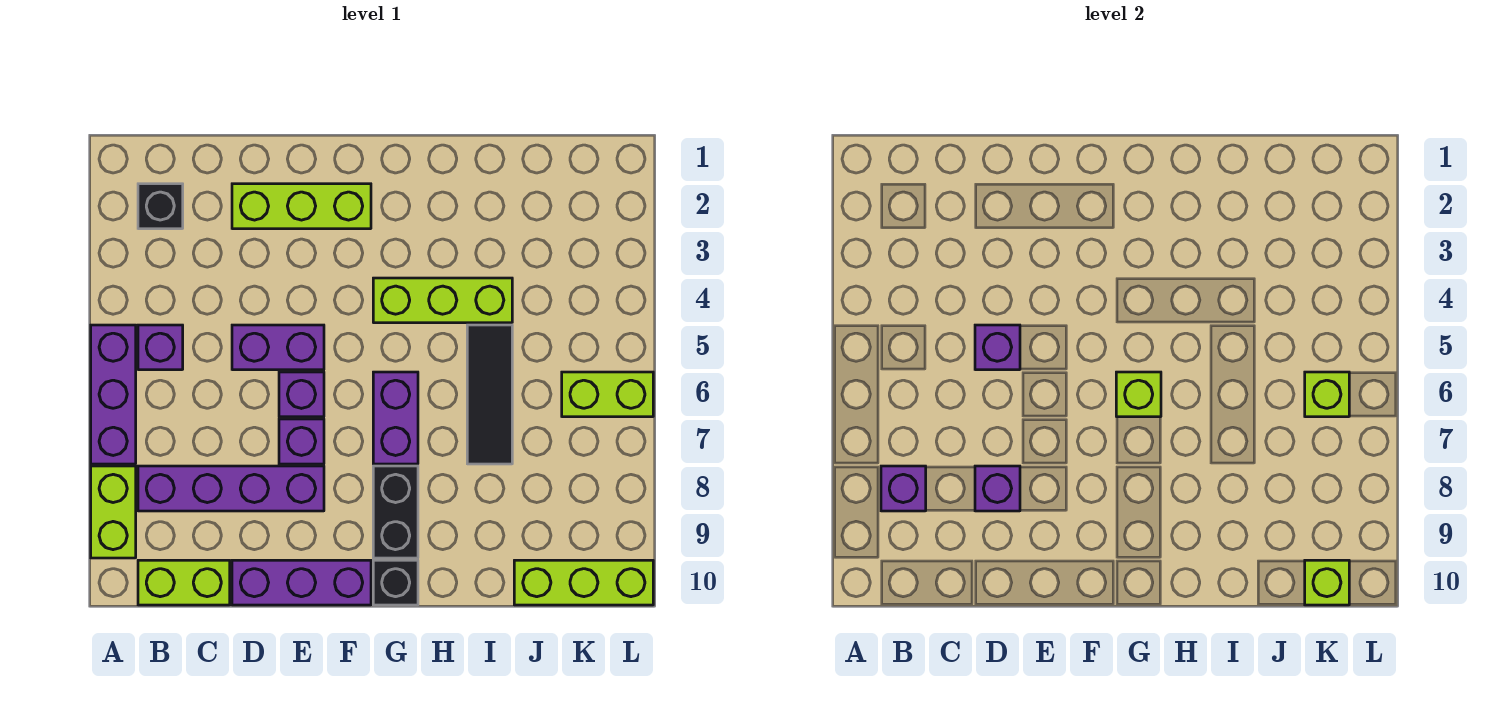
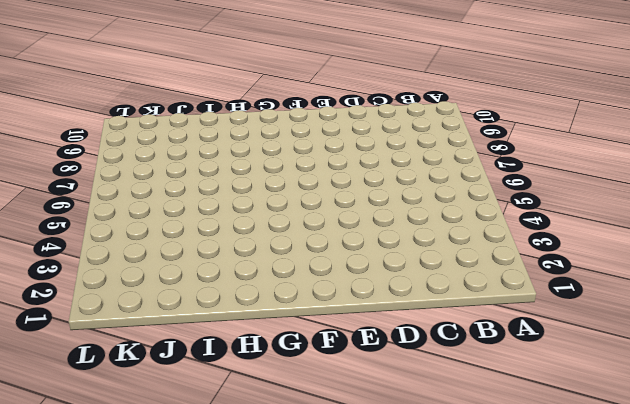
none -> purple 1x3 brick [91,325,136,464]
none -> lime 1x2 brick [91,466,136,558]
none -> black 1x1 brick [138,184,183,229]

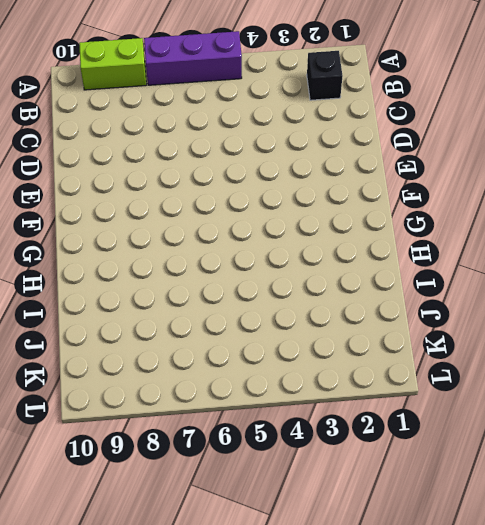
none -> purple 1x1 brick [138,325,183,370]
none -> purple 1x4 brick [138,466,324,511]
none -> lime 1x2 brick [138,560,230,605]

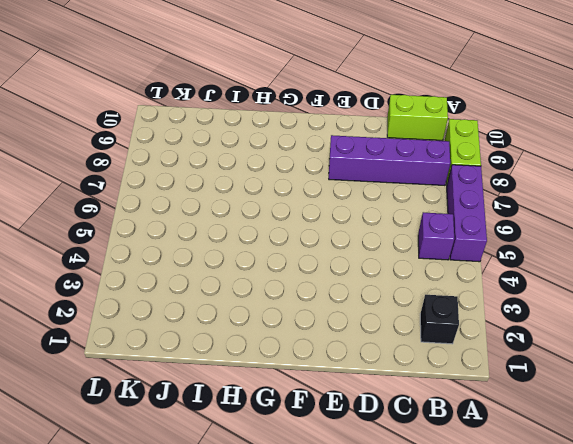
none -> lime 1x3 brick [232,184,371,229]
none -> purple 1x2 brick [232,325,324,370]
none -> purple 1x3 brick [232,560,371,605]

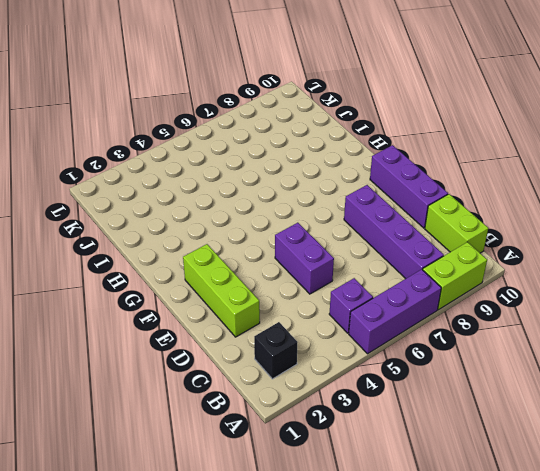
none -> purple 1x1 brick [279,372,324,417]
none -> purple 1x1 brick [279,419,324,464]
none -> lime 1x3 brick [373,278,512,323]

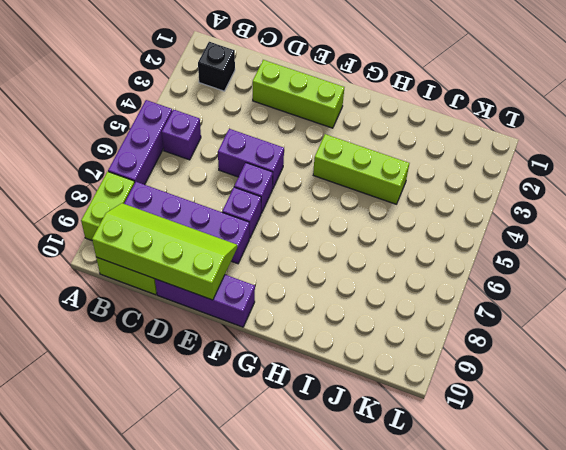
lime 2x4 slope [92,203,237,300] -> none
none -> purple 1x2 brick [373,372,418,464]
none -> black 1x2 brick [373,466,418,558]
none -> black 1x1 brick [373,560,418,605]

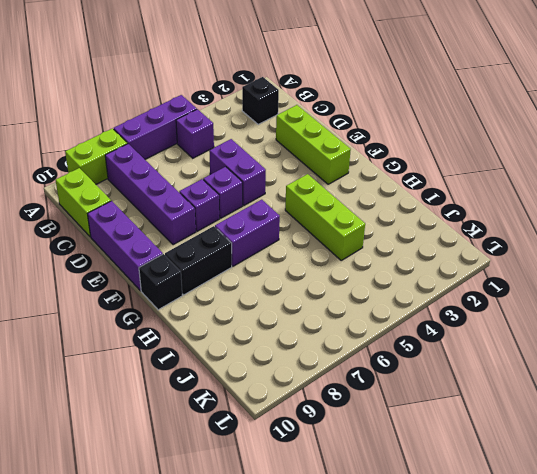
none -> black 1x3 tile [467,325,512,464]
none -> lime 1x3 brick [514,560,653,605]
none -> lime 1x2 brick [562,372,653,417]

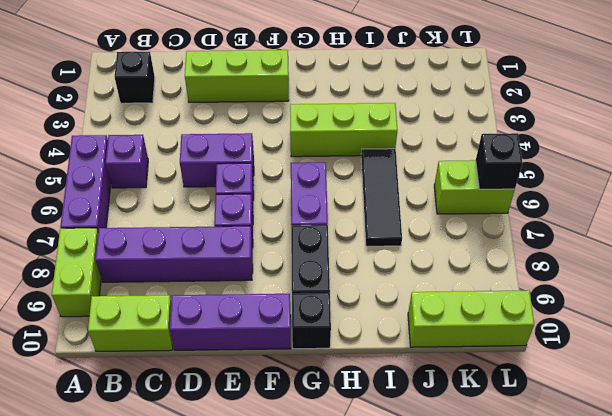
black 1x1 brick [476,133,522,189] -> none
none -> purple 1x1 brick [881,466,926,511]
none -> purple 1x1 brick [975,325,1020,370]
none -> purple 1x1 brick [975,466,1020,511]

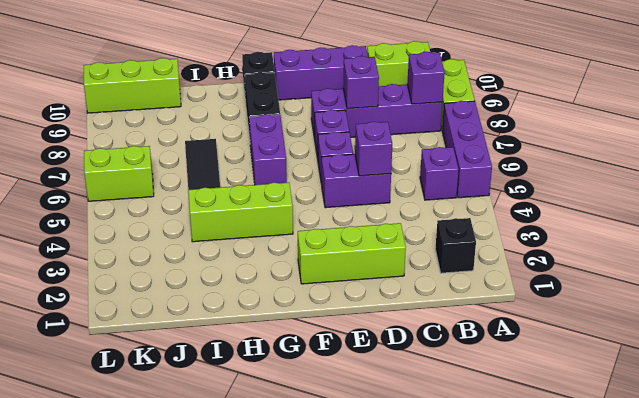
none -> lime 1x1 brick [1116,372,1161,417]
none -> lime 1x1 brick [1305,372,1349,417]
none -> lime 1x1 brick [1305,560,1349,605]

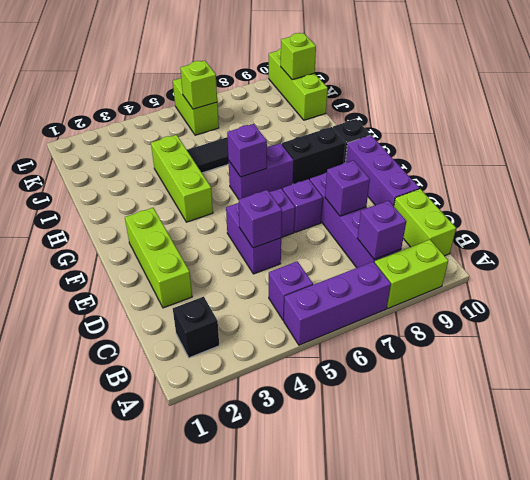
purple 1x1 brick [227,124,267,177] -> lime 1x1 brick [1116,372,1161,417]

